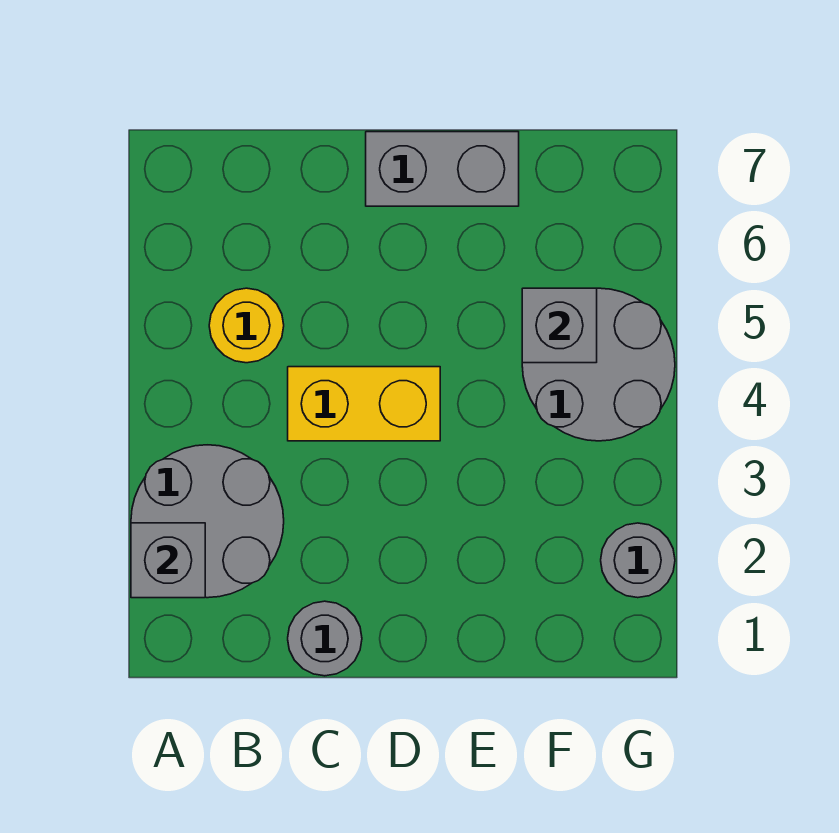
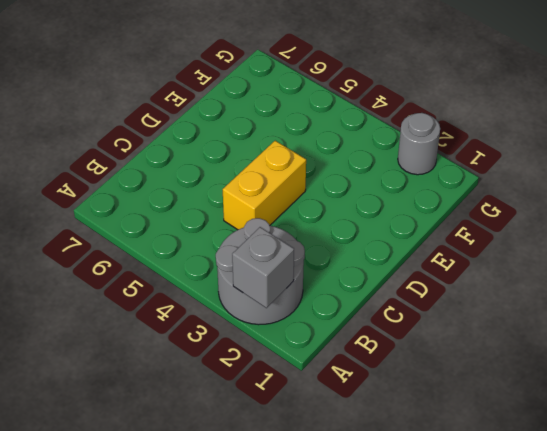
none -> yellow 1x1 round brick [209,288,284,363]
none -> grey 1x1 round brick [288,601,362,676]

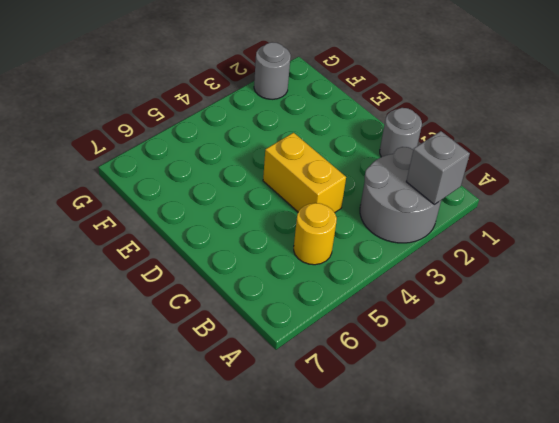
none -> grey 1x2 brick [366,132,519,206]
none -> grey 2x2 round brick [522,288,675,441]

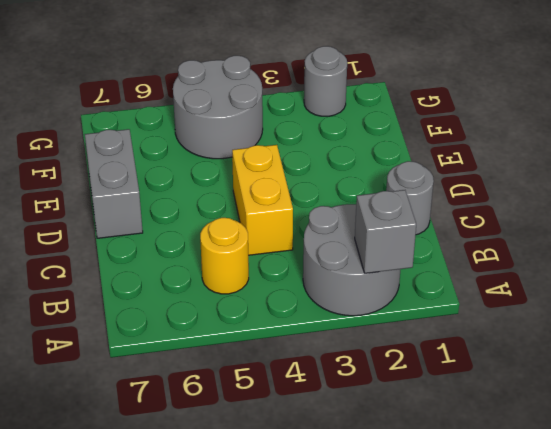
none -> grey 1x1 brick [522,288,597,363]

